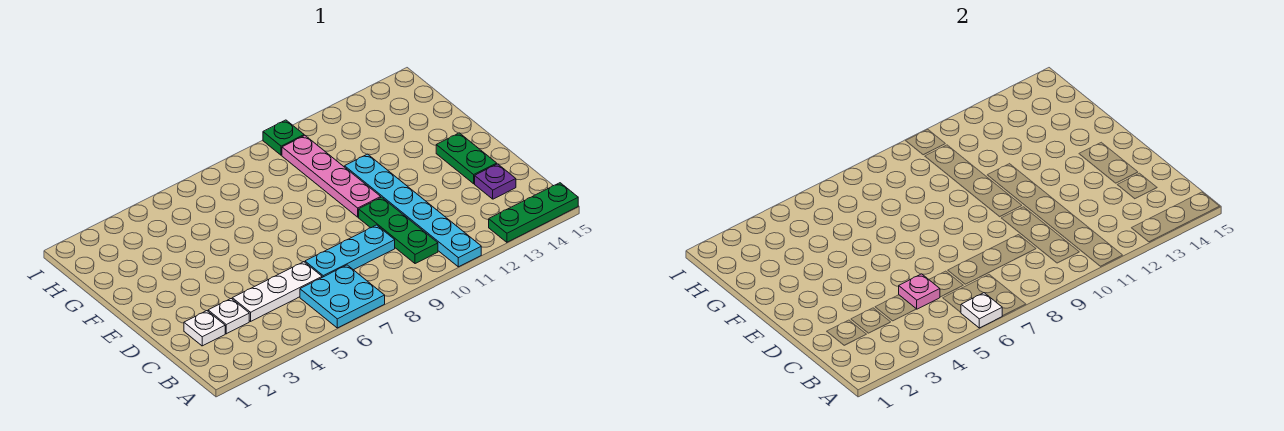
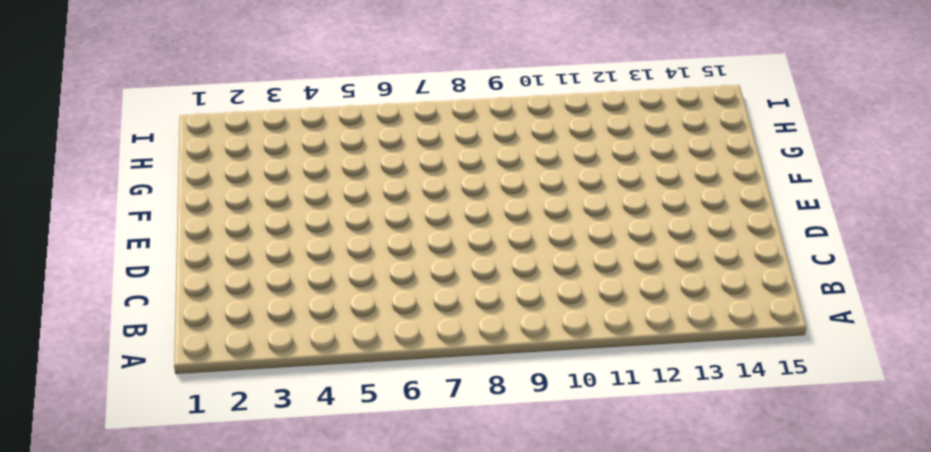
none -> cyan 2x2 plate [300,265,385,328]
none -> cyan 1x6 plate [345,154,481,267]
none -> green 1x3 plate [489,183,578,242]

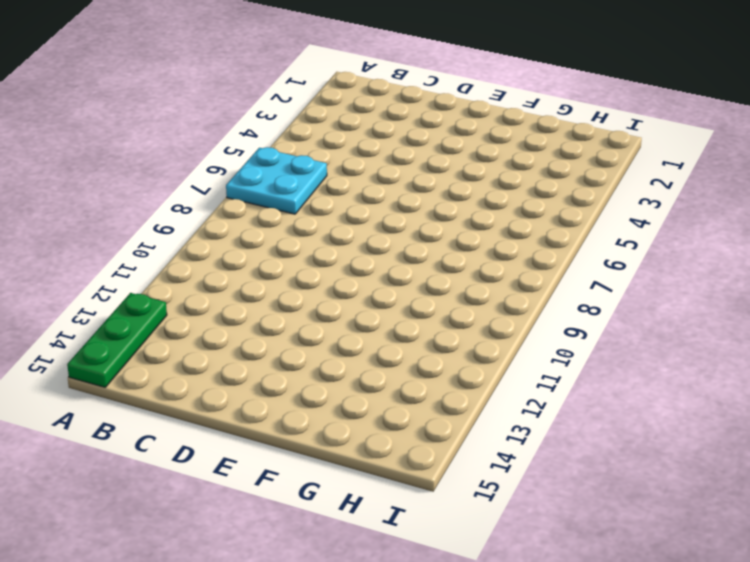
none -> cyan 1x6 plate [345,154,481,267]
none -> green 1x3 plate [359,197,438,264]
none -> white 1x1 plate [184,311,225,346]

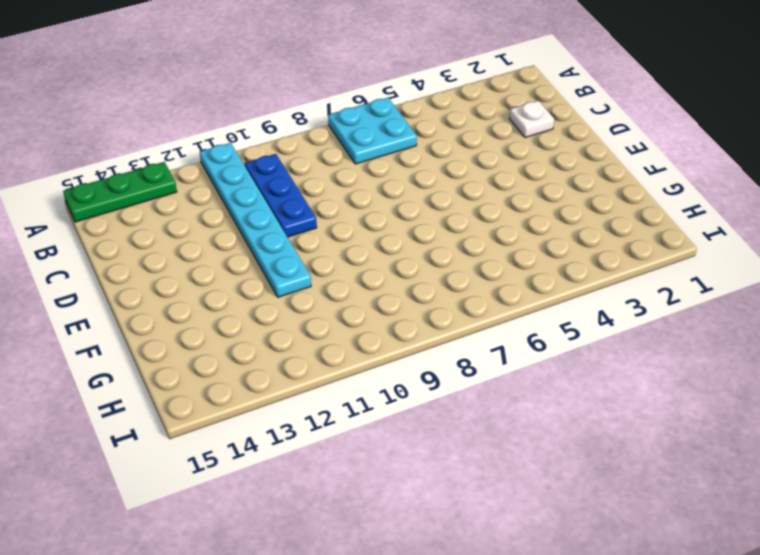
blue 1x3 plate [245,154,317,237] -> green 1x3 plate [359,197,438,264]
none -> white 1x1 plate [208,299,249,334]
none -> white 1x3 plate [232,262,322,321]
none -> cyan 1x3 plate [305,225,395,277]

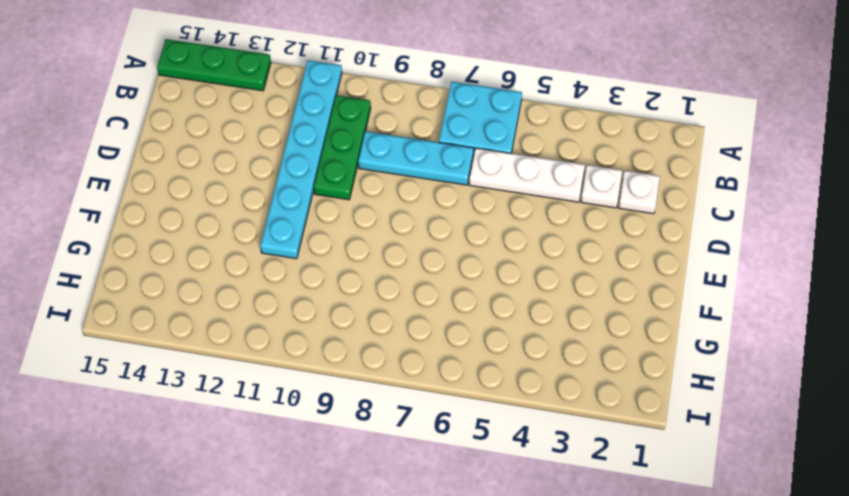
none -> purple 1x1 plate [475,164,516,199]
none -> green 1x2 plate [436,133,497,184]
none -> pink 1x4 plate [282,135,381,217]

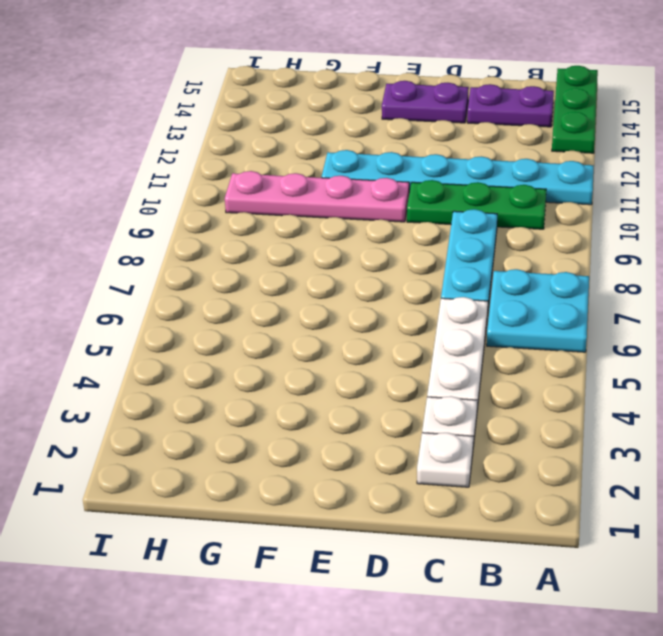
purple 1x2 plate [467,84,554,127] -> purple 1x1 plate [475,164,516,199]
purple 1x2 plate [382,81,469,123] -> green 1x2 plate [436,133,497,184]
none -> green 1x1 plate [263,120,304,155]
none -> white 1x1 plate [961,293,1002,328]
none -> pink 1x1 plate [899,274,940,309]

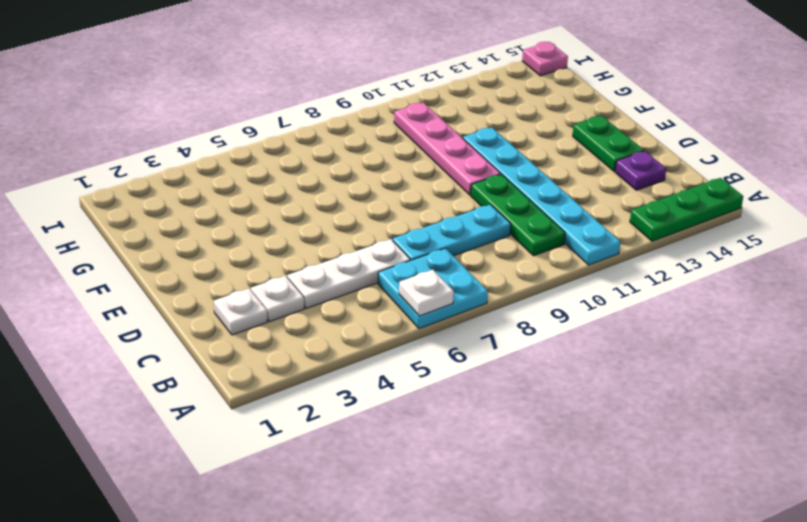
pink 1x1 plate [522,42,568,76] -> pink 1x1 plate moved to [899,274,940,309]
none -> green 1x1 plate [263,120,304,155]

